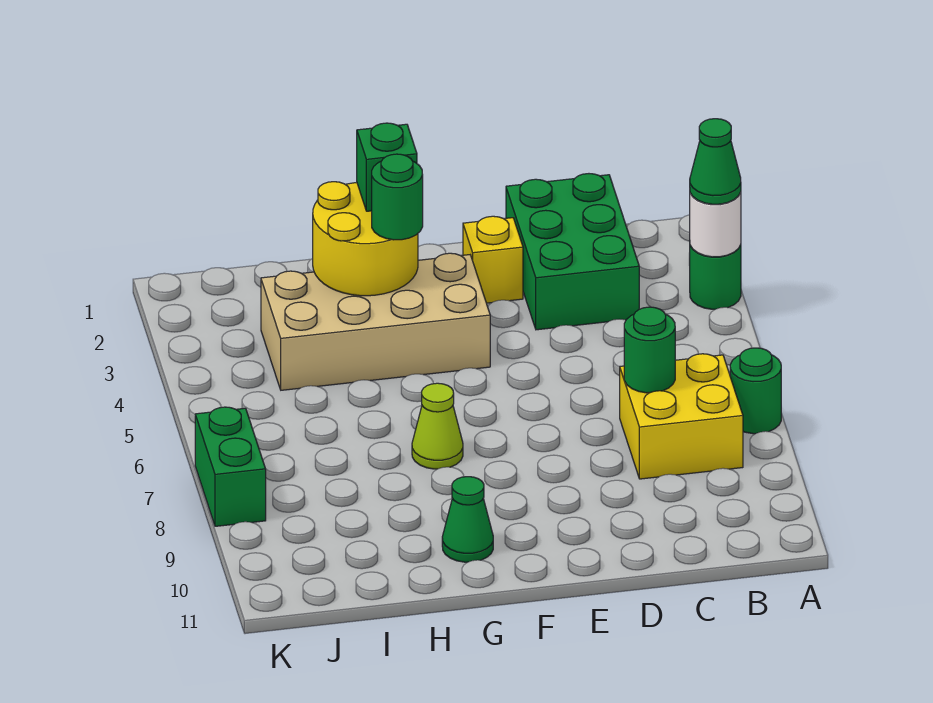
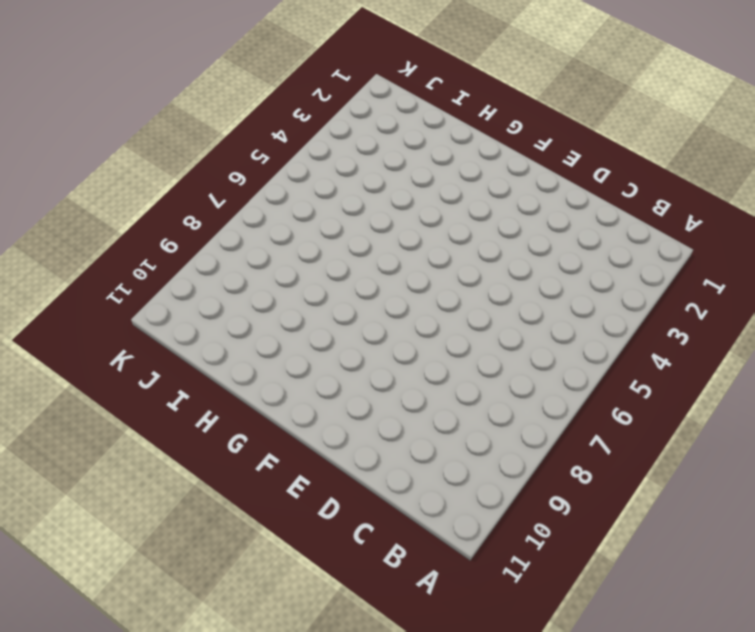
none -> green 1x1 round brick [689,245,741,309]
none -> green 1x1 round brick [730,348,781,434]
none -> yellow 2x2 brick [620,354,743,479]

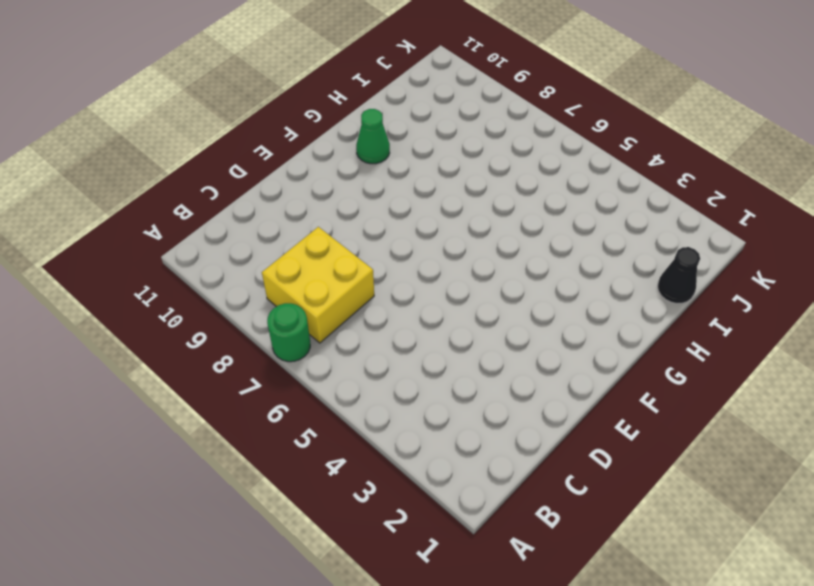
black 1x1 cone [658,247,700,304] -> none
none -> green 1x1 round brick [689,245,741,309]
none -> green 2x3 brick [506,174,639,330]
none -> yellow 1x1 brick [463,216,523,303]

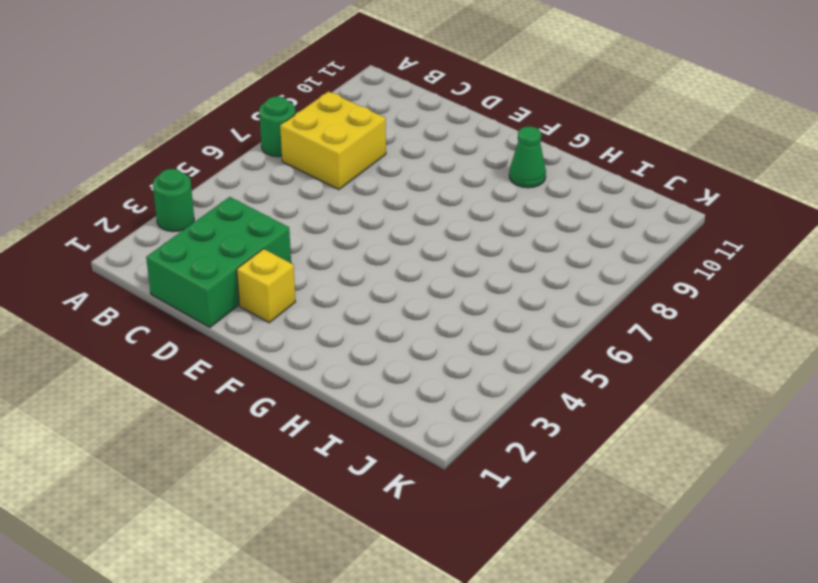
none -> tan 2x4 brick [261,253,490,390]
none -> lime 1x1 cone [412,383,463,469]
none -> green 1x2 brick [195,407,266,526]

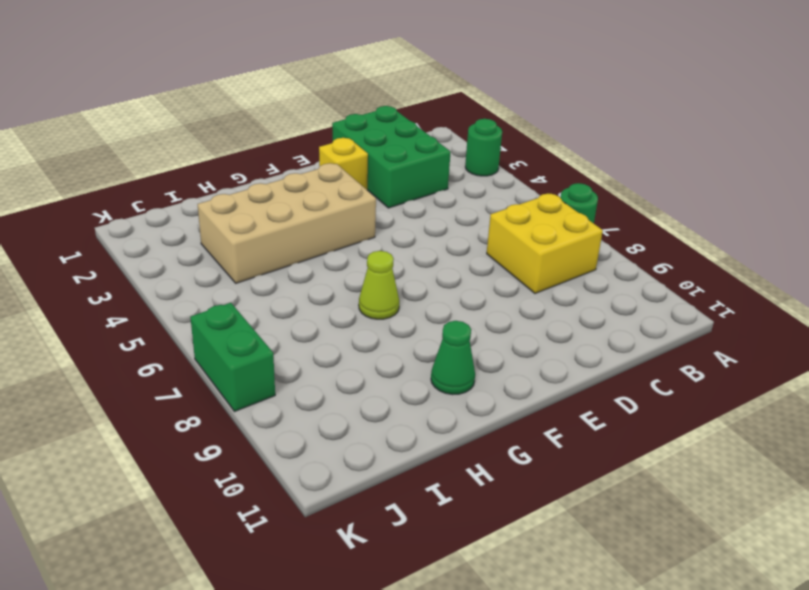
none -> white 1x1 round brick [690,192,741,257]
none -> green 1x1 round brick [624,307,675,393]
none -> yellow 2x2 round brick [313,182,418,296]

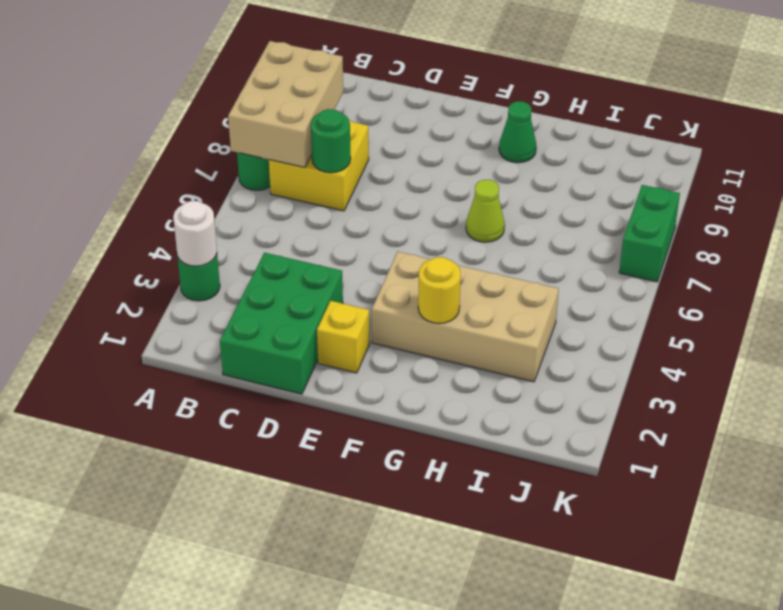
tan 2x3 brick [228,41,343,168] -> none
yellow 1x1 round brick [418,257,461,324] -> yellow 2x2 round brick [313,182,418,296]
none -> green 1x1 cone [690,119,741,204]
none -> green 1x1 brick [357,123,417,211]
none -> green 1x1 round brick [372,154,423,240]

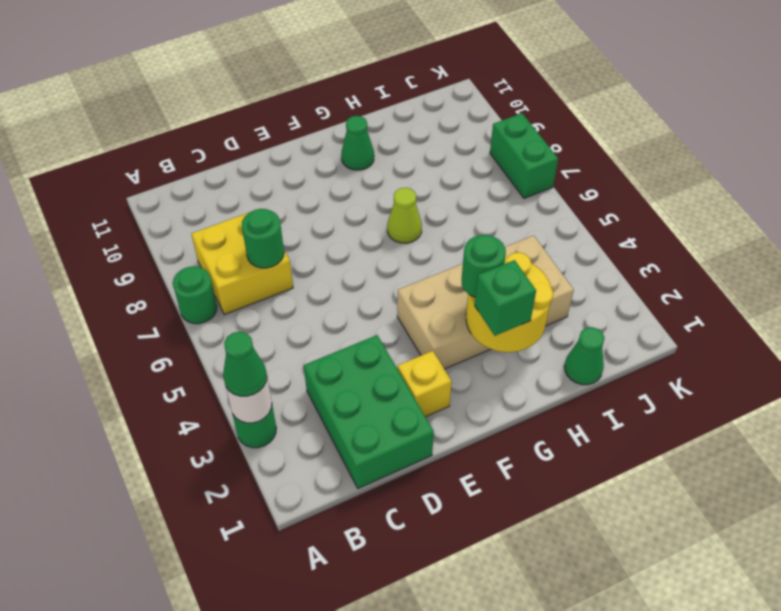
green 1x1 cone [564,327,605,385] -> none

